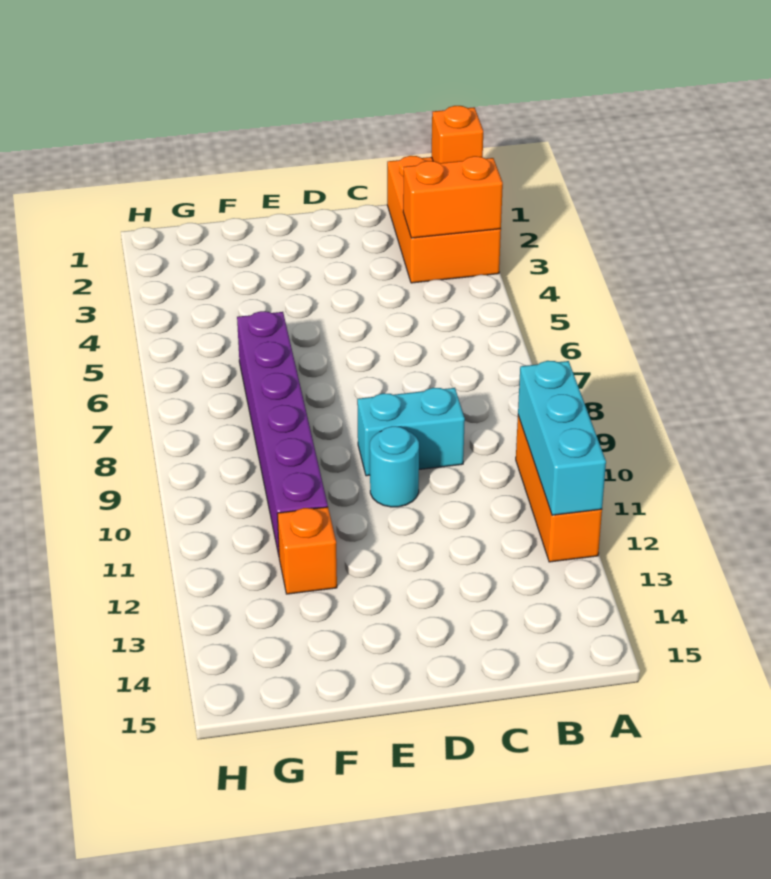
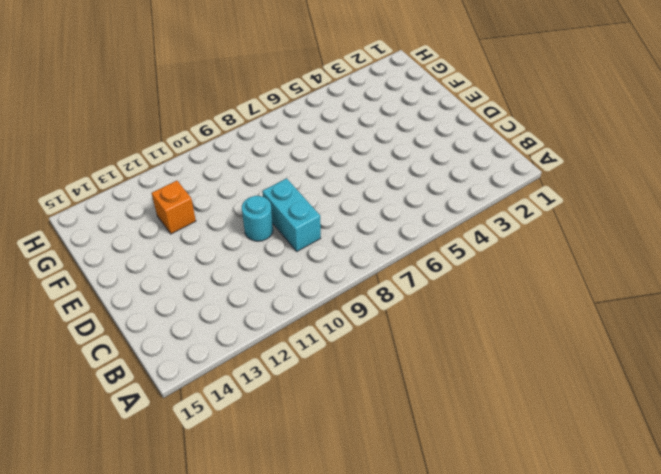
none -> orange 2x3 brick [387,156,501,283]
none -> orange 1x3 brick [516,416,602,562]

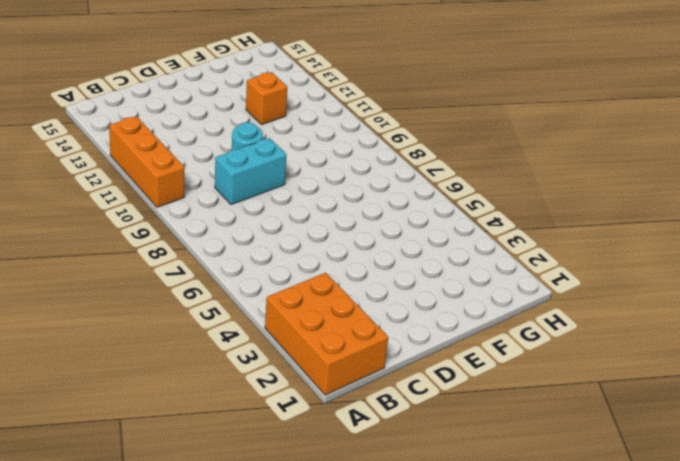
none -> purple 1x6 brick [237,311,328,555]
none -> orange 1x1 brick [432,106,483,163]

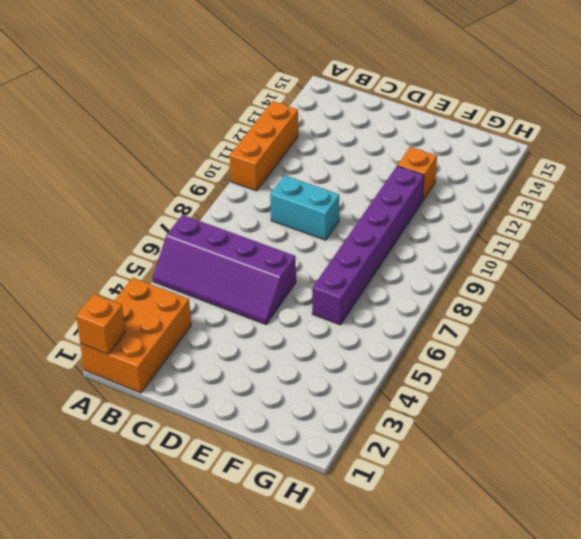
purple 2x4 slope [153,215,296,325] -> none
none -> cyan 1x1 round brick [370,426,419,507]
none -> orange 1x2 brick [403,156,503,238]

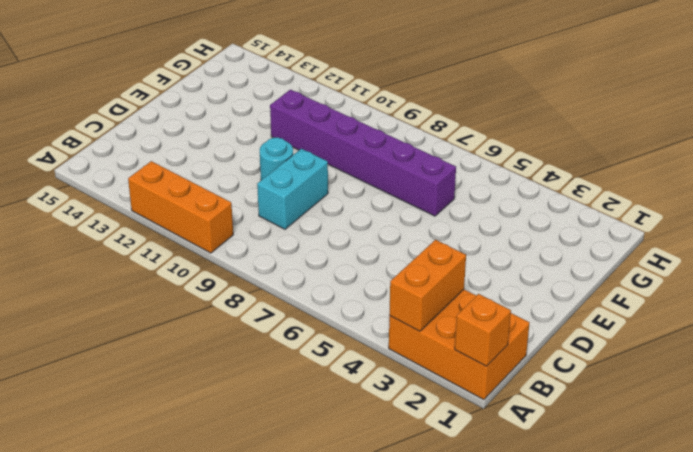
none -> orange 1x1 brick [277,507,337,594]
none -> cyan 1x3 brick [518,361,606,515]

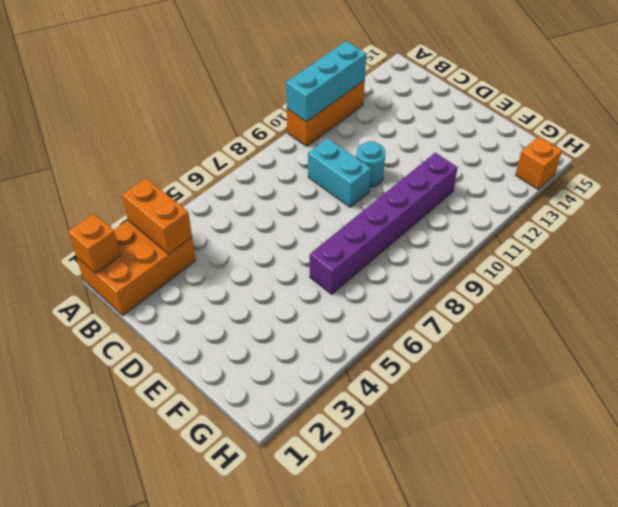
orange 1x1 brick [516,136,562,190] -> orange 1x1 brick moved to [277,507,337,594]

